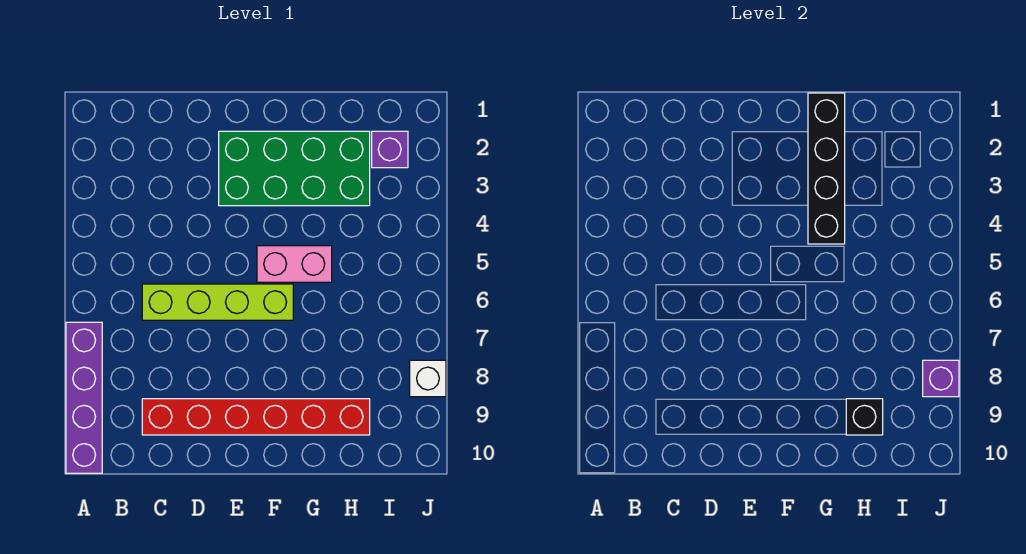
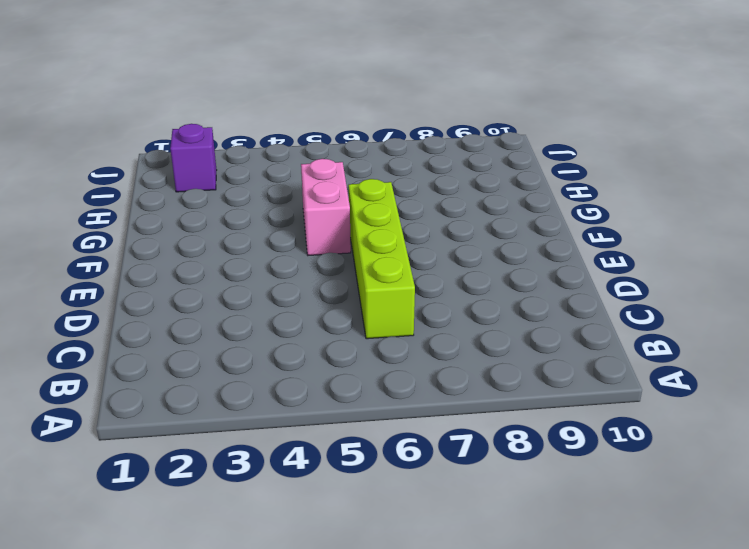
none -> purple 1x4 brick [66,322,102,473]
none -> red 1x6 brick [142,399,370,435]

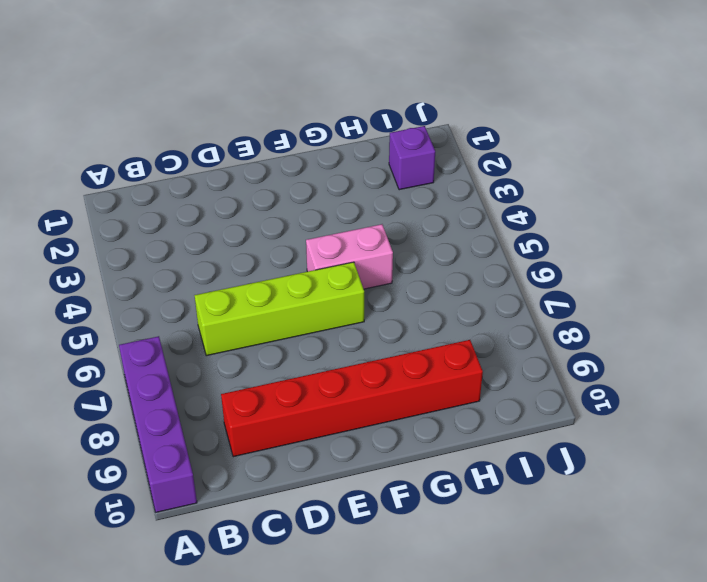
none -> green 2x4 brick [219,131,370,206]
none -> white 1x1 brick [410,360,446,397]

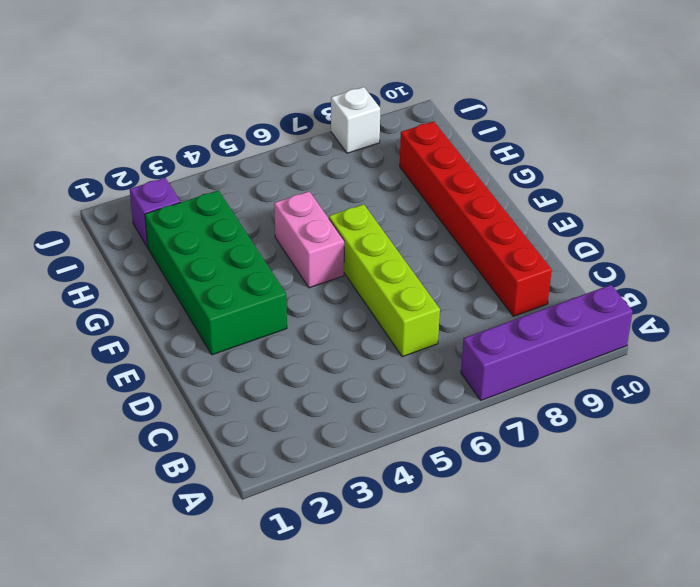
none -> black 1x4 brick [808,93,845,244]
none -> black 1x1 brick [846,399,883,435]

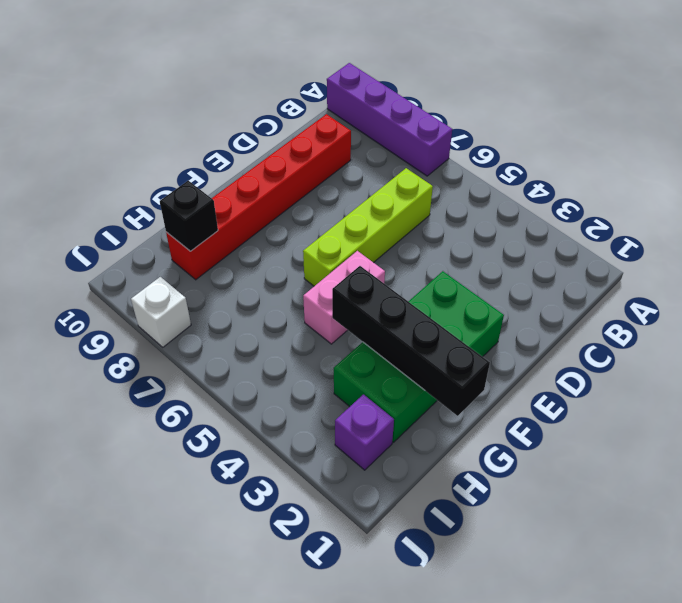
none -> purple 1x1 brick [923,360,959,397]

